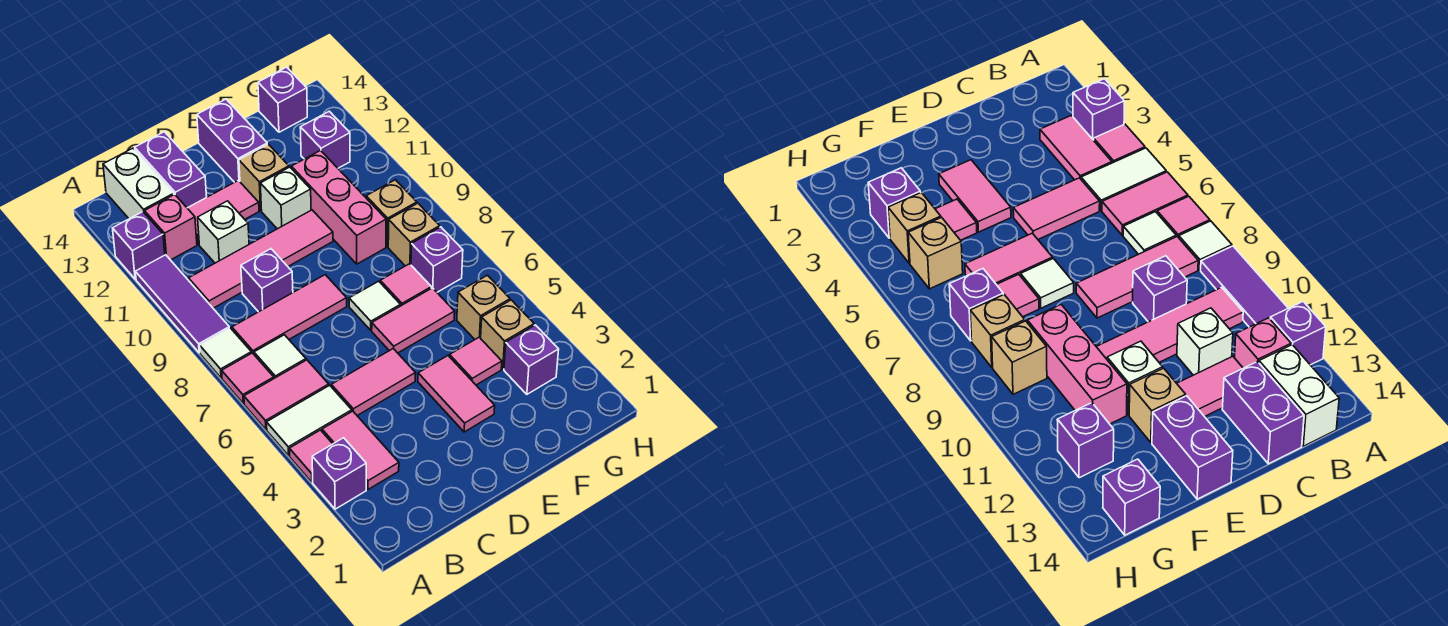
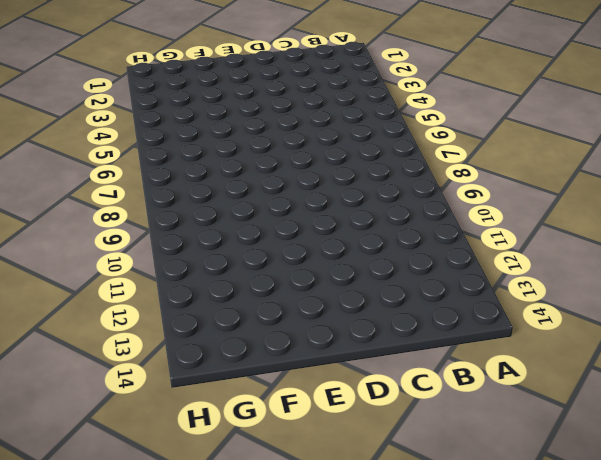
none -> purple 1x1 brick [312,438,366,509]
none -> pink 1x1 tile [289,430,332,482]
none -> white 1x2 tile [267,385,352,455]
none -> pink 1x2 tile [244,360,329,429]

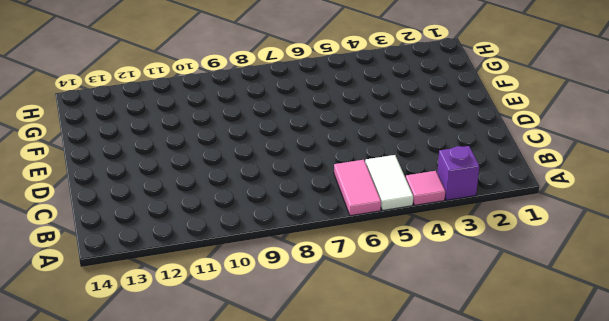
none -> pink 1x1 tile [222,353,274,404]
none -> white 1x1 tile [200,328,251,378]
none -> purple 1x3 tile [135,255,229,353]
none -> purple 1x1 brick [113,212,165,279]

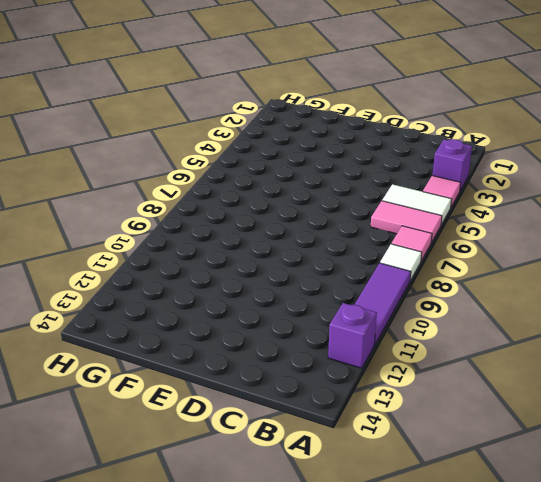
none -> pink 1x2 tile [322,411,399,489]
none -> white 1x1 tile [254,335,306,378]
none -> pink 1x3 tile [232,275,347,354]
none -> pink 1x4 tile [189,210,333,308]

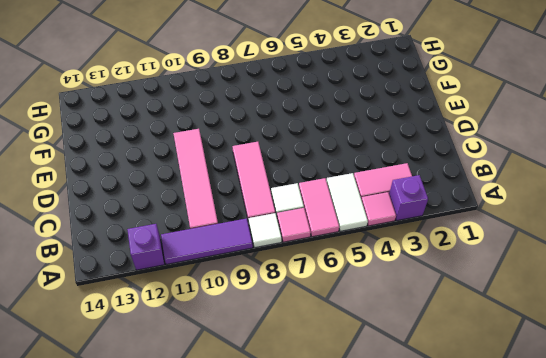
none -> pink 1x1 brick [145,194,197,260]
none -> white 1x2 brick [103,148,174,219]
none -> pink 1x2 tile [331,349,416,416]
none -> purple 1x1 brick [241,249,293,312]

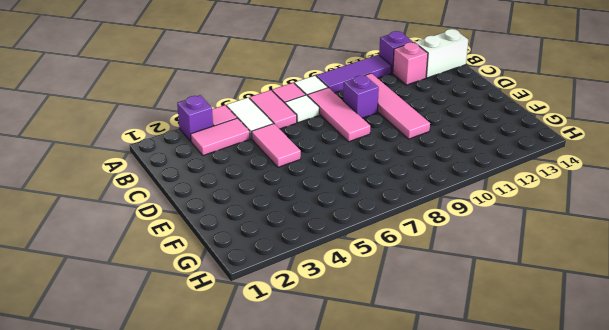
none -> white 1x1 brick [198,201,249,263]
none -> pink 1x2 tile [188,180,259,245]
none -> purple 1x2 brick [135,132,207,208]
none -> pink 1x2 tile [418,356,495,432]

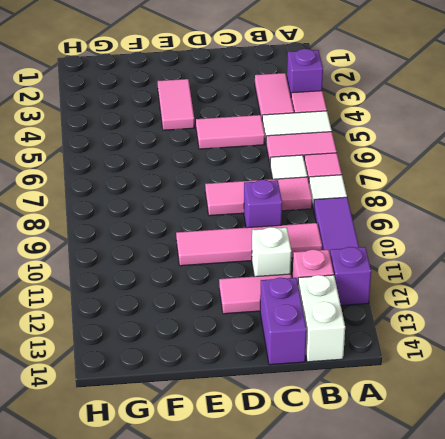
none -> pink 1x2 tile [372,288,455,353]
none -> white 1x1 tile [349,281,400,330]
none -> white 1x1 brick [260,167,311,229]
none -> tan 1x1 brick [239,144,289,210]

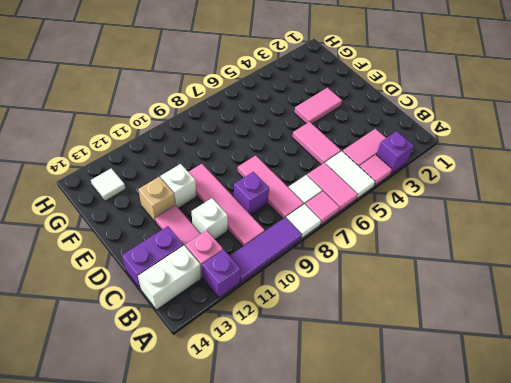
white 1x1 tile [91,168,126,201] -> white 1x1 tile moved to [349,281,400,330]
none -> pink 1x2 tile [372,288,455,353]
none -> purple 1x2 brick [197,99,267,182]
none -> pink 1x1 tile [450,337,502,385]
none -> pink 1x1 tile [380,264,431,306]

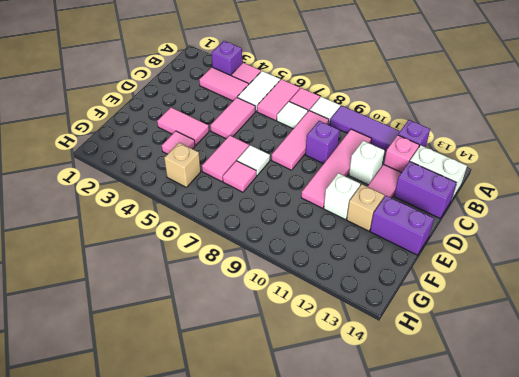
none -> pink 1x3 brick [291,150,386,264]
none -> purple 1x1 brick [504,325,559,394]
none -> tan 1x1 brick [481,300,534,369]
none -> purple 1x1 brick [411,227,463,292]

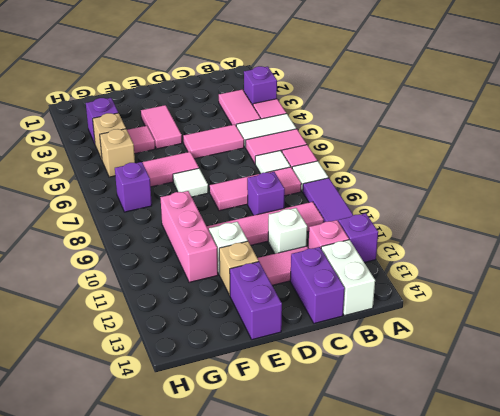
none -> pink 1x1 tile [380,264,431,306]
none -> tan 1x1 brick [388,203,440,266]
none -> tan 1x1 brick [366,180,417,247]
none -> purple 1x1 brick [300,111,350,168]

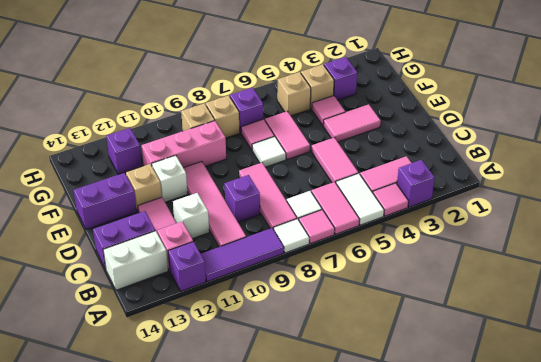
none -> purple 1x1 brick [258,67,307,132]

